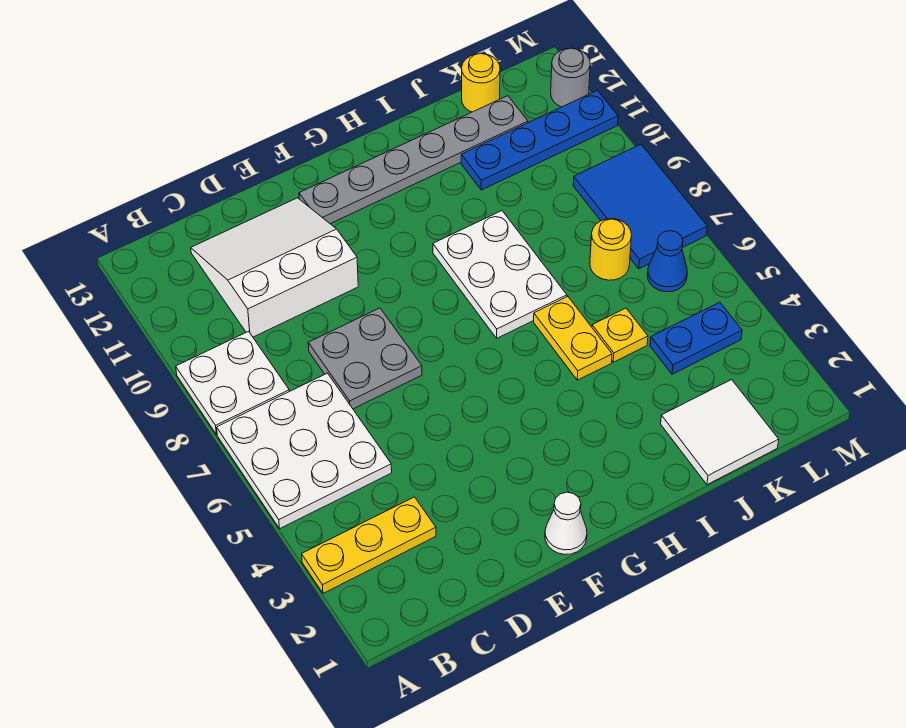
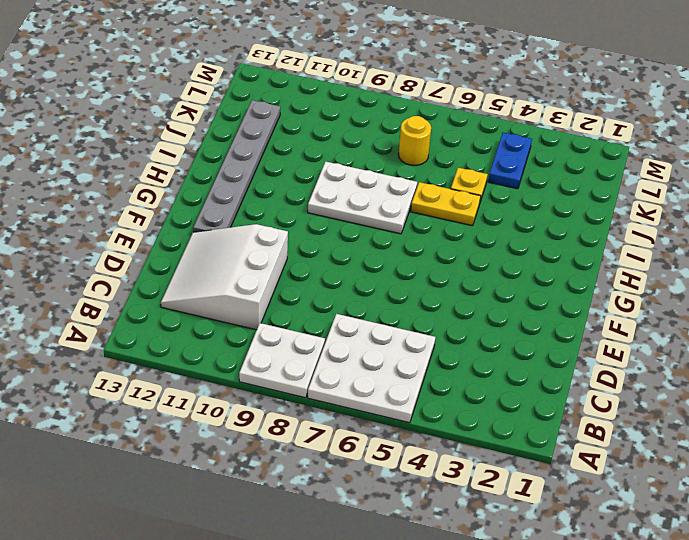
none -> yellow 1x3 plate [302,497,436,593]
none -> grey 2x2 plate [308,308,422,409]
none -> white 1x1 cone [545,492,587,555]

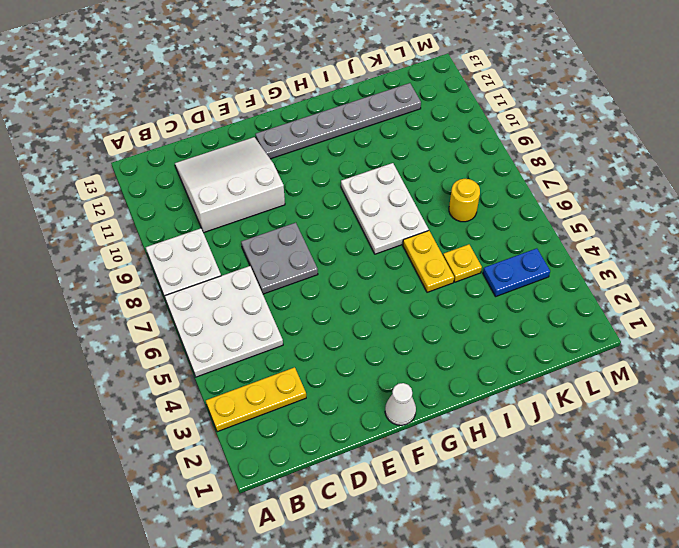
none -> white 2x2 tile [661,380,779,485]
none -> blue 1x4 plate [461,90,618,190]
none -> yellow 1x1 round brick [462,53,500,112]

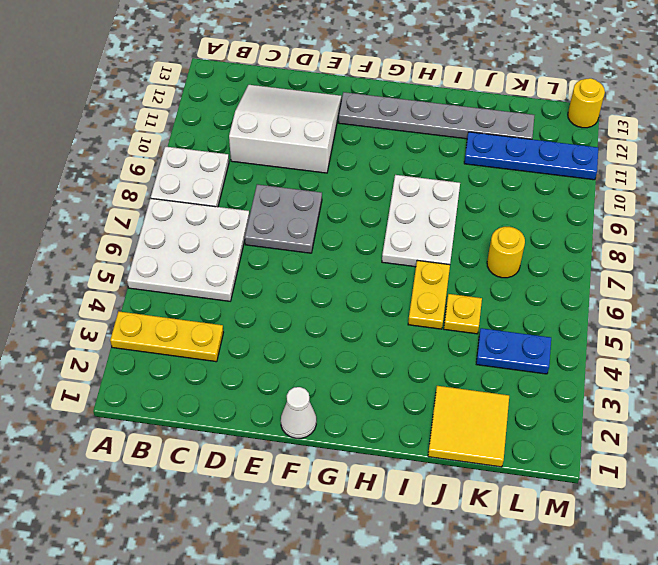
yellow 2x2 tile [428,386,509,467] -> white 2x2 tile [661,380,779,485]
yellow 1x1 round brick [568,78,605,128] -> yellow 1x1 round brick moved to [462,53,500,112]
none -> blue 1x1 cone [647,231,687,292]
none -> blue 2x3 tile [573,144,707,269]
none -> grey 1x1 round brick [551,48,590,107]

